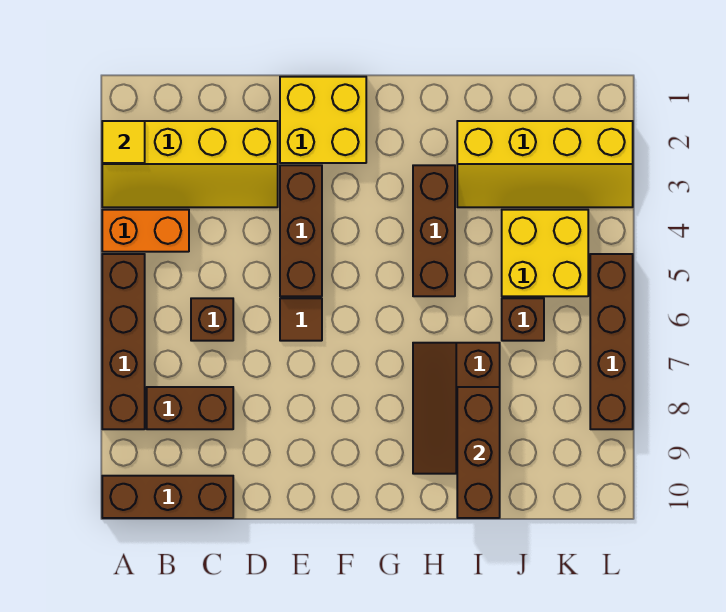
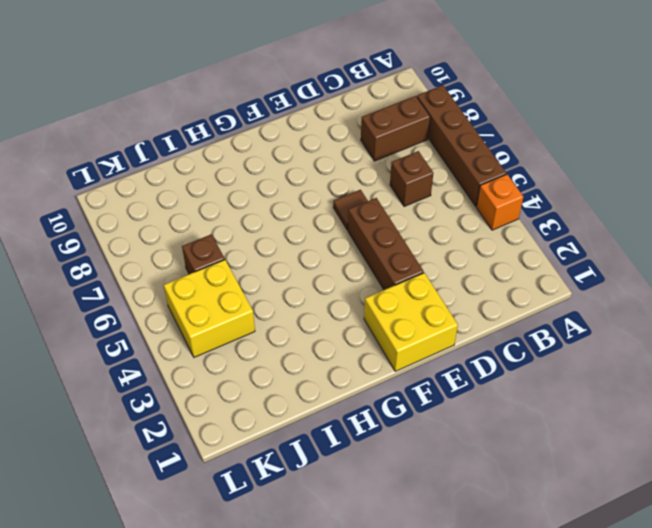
orange 1x1 brick [477,174,523,230] -> orange 1x2 brick [102,210,189,252]
none -> yellow 2x4 slope [102,121,278,207]
none -> brown 1x3 brick [102,476,233,518]
none -> brown 1x3 brick [413,165,455,296]

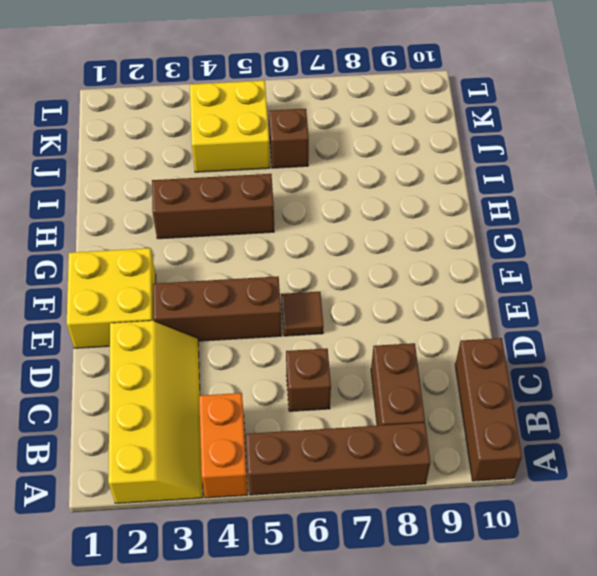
none -> brown 2x3 slope [413,343,500,474]
none -> yellow 2x4 slope [457,121,633,207]
none -> brown 1x4 brick [590,254,633,429]

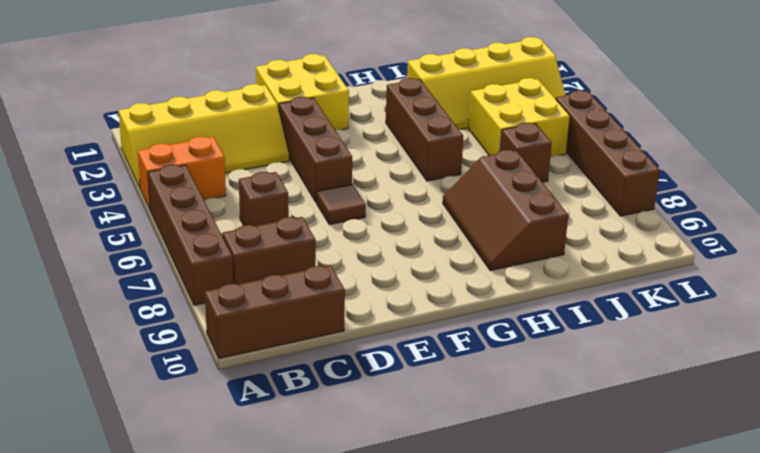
none -> yellow 1x1 tile [102,121,145,163]
none -> brown 1x3 brick [457,387,500,518]

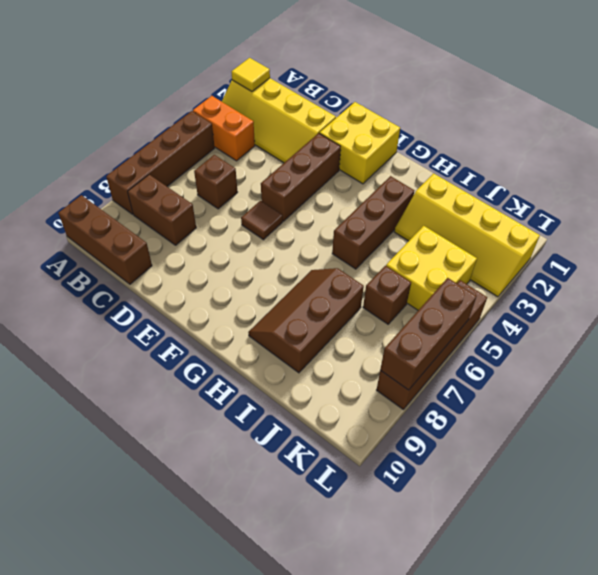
brown 1x3 brick [380,278,476,390] -> brown 1x3 brick moved to [457,387,500,518]

